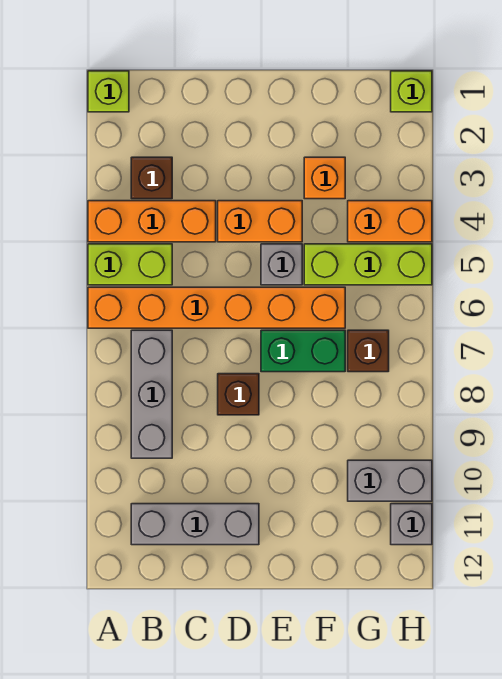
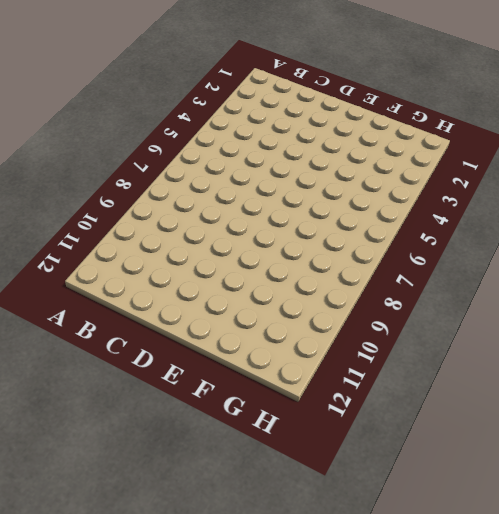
none -> lime 1x1 brick [88,71,129,112]
none -> orange 1x3 brick [88,201,216,242]
none -> lime 1x2 brick [88,244,172,285]

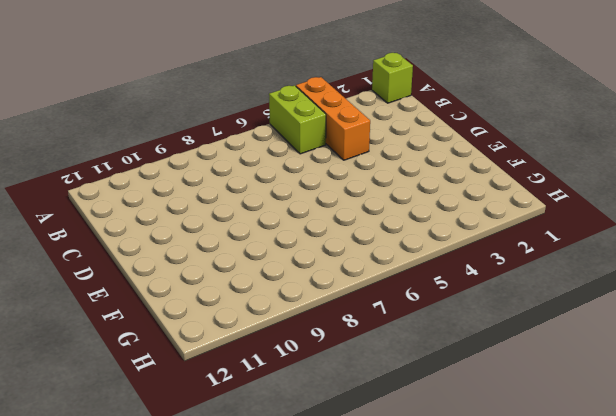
none -> orange 1x6 brick [88,287,345,328]
none -> brown 1x1 brick [131,157,172,199]
none -> grey 1x3 brick [131,330,172,458]

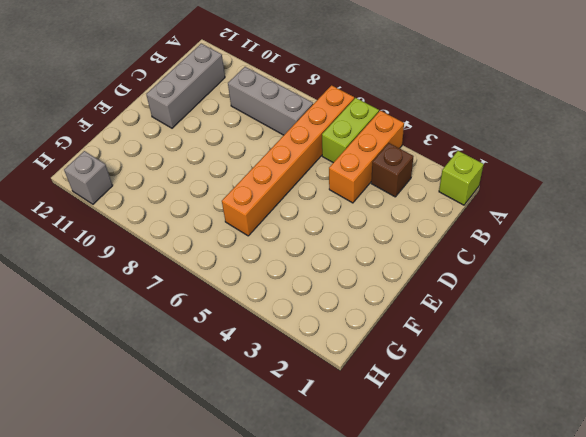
none -> orange 1x2 brick [218,201,302,242]
none -> brown 1x1 brick [218,374,259,415]
none -> grey 1x1 brick [261,244,302,285]

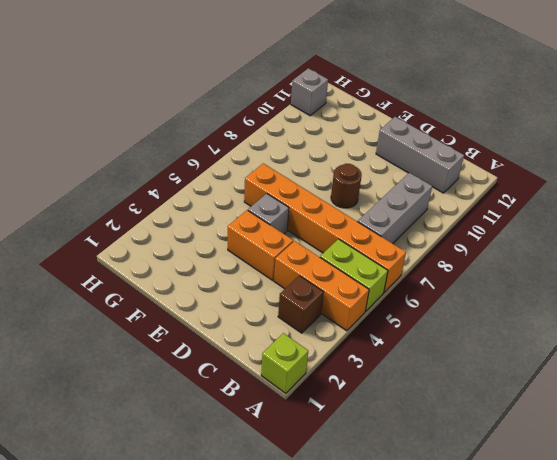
brown 1x1 round brick [331,164,362,208] -> brown 1x1 brick [218,374,259,415]
none -> green 1x2 brick [261,330,345,372]
none -> orange 1x1 brick [304,157,345,199]
none -> lime 1x3 brick [304,244,432,285]

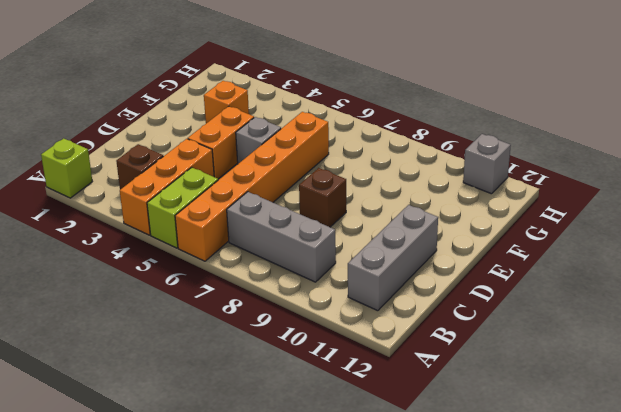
none -> green 1x2 brick [261,330,345,372]
none -> lime 1x3 brick [304,244,432,285]
none -> orange 1x2 brick [348,201,432,242]

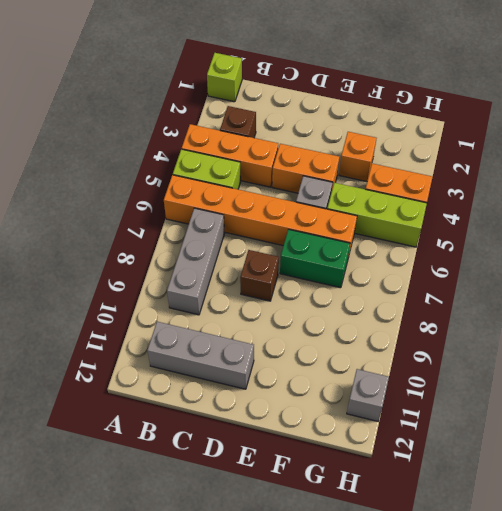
none -> brown 1x1 brick [348,330,389,372]
none -> grey 1x2 brick [348,460,432,501]
none -> lime 1x1 brick [391,71,432,112]

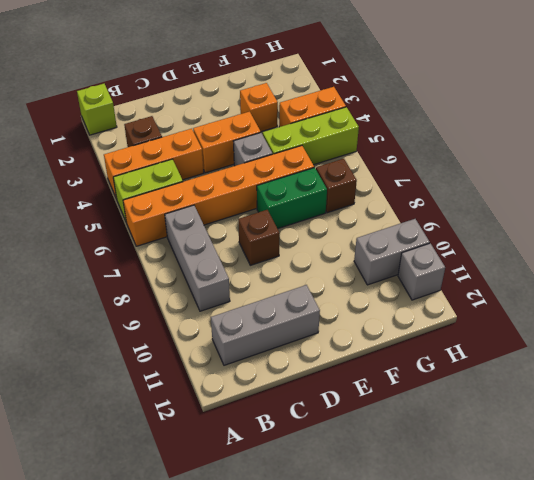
none -> lime 1x1 brick [391,71,432,112]

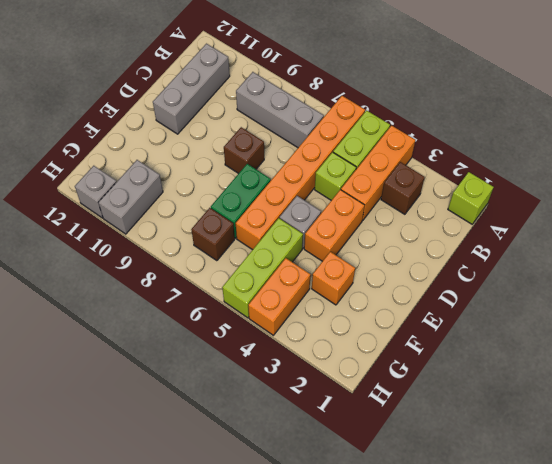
lime 1x1 brick [315,152,356,200] -> lime 1x1 brick moved to [391,71,432,112]

